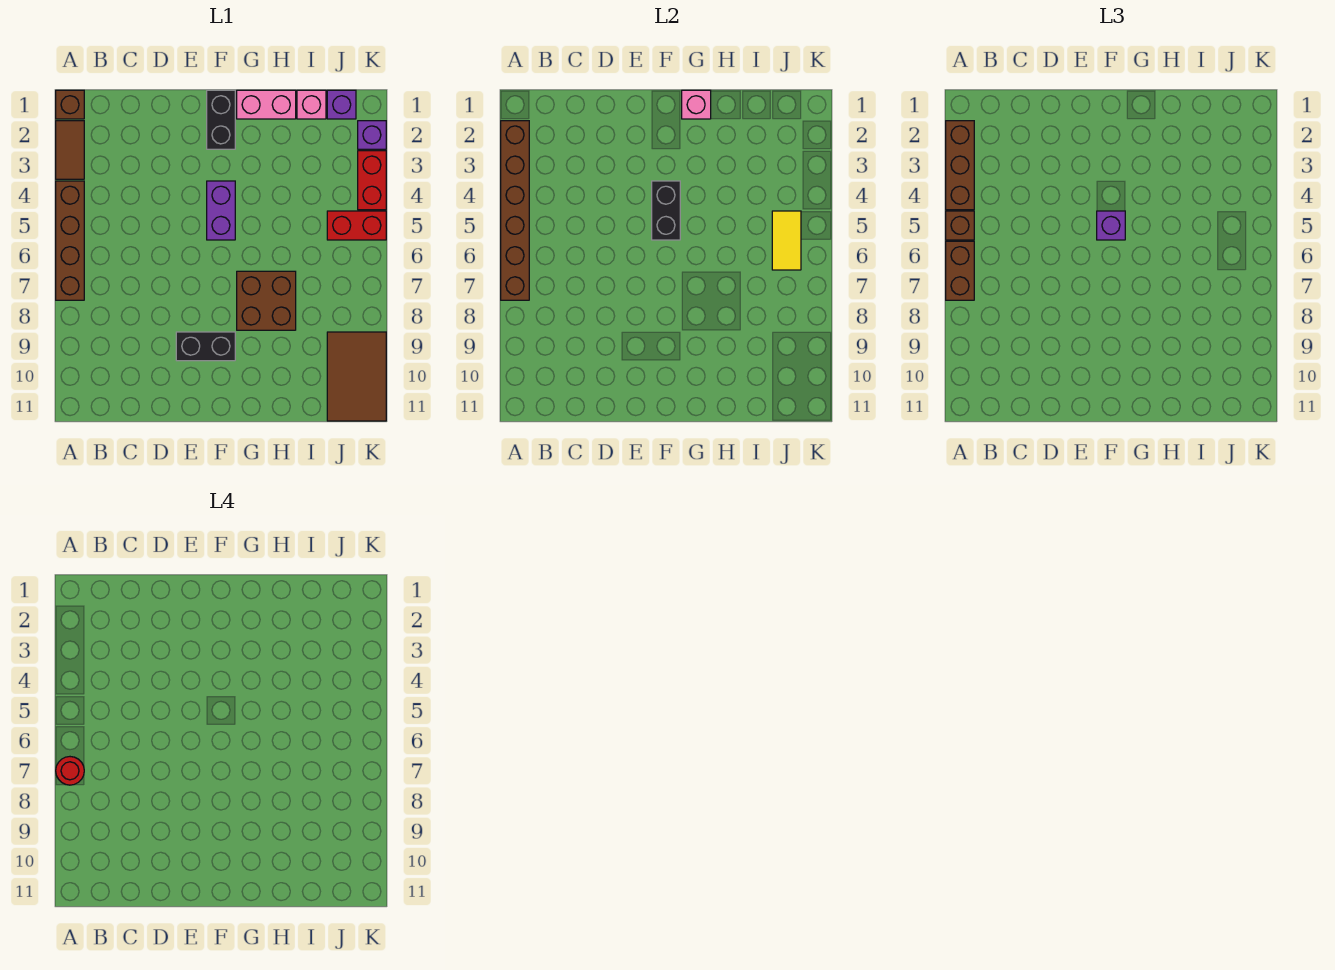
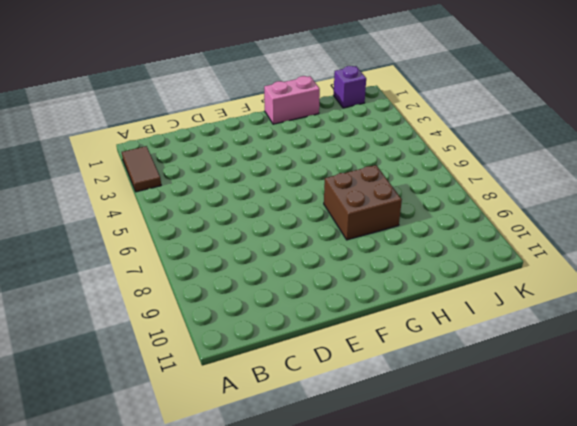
none -> brown 1x1 brick [56,90,84,119]
none -> brown 1x4 brick [56,181,84,300]
none -> black 1x2 brick [176,332,235,361]

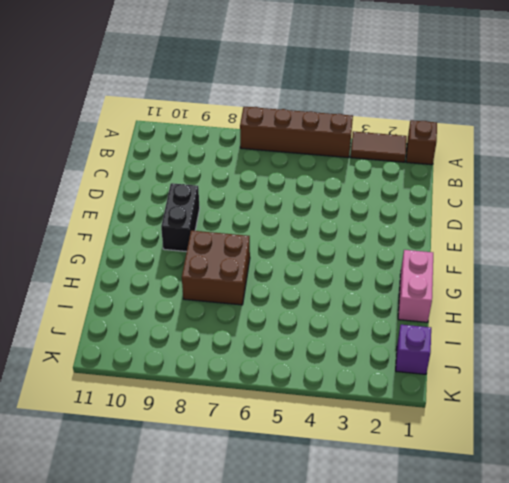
none -> black 1x2 brick [207,90,235,149]
none -> purple 1x2 brick [207,181,235,240]
none -> pink 1x1 brick [297,90,326,119]

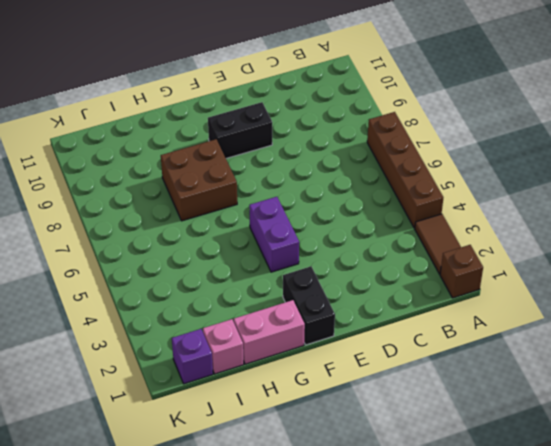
none -> red 1x2 brick [327,211,386,240]
none -> brown 2x3 tile [327,332,386,421]
none -> purple 1x1 brick [358,121,386,149]

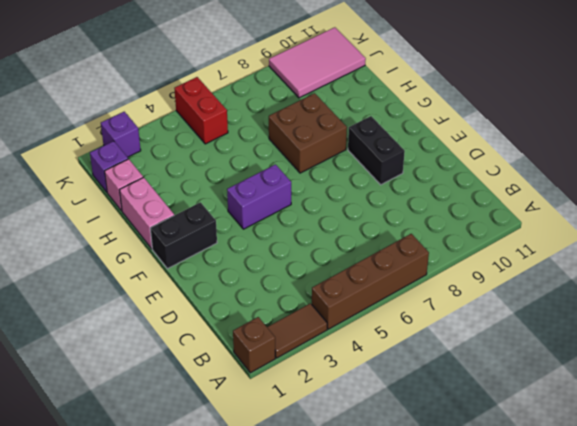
pink 2x3 tile [269,27,366,98] -> brown 2x3 tile [327,332,386,421]
none -> red 1x2 brick [358,151,386,210]
none -> brown 1x6 brick [501,121,529,300]
none -> black 1x2 brick [652,181,680,240]

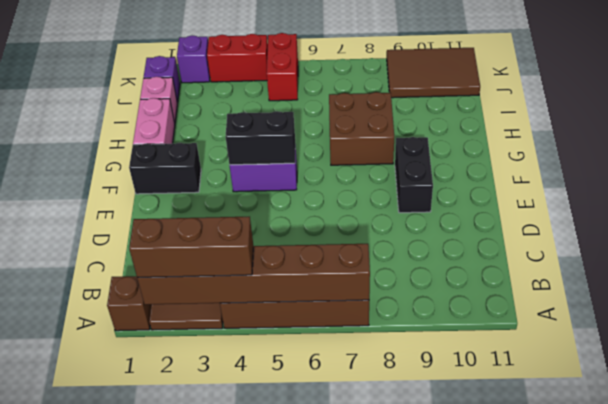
none -> pink 1x1 brick [682,90,711,119]
none -> yellow 1x2 tile [772,211,801,270]
none -> brown 1x1 brick [946,211,974,240]

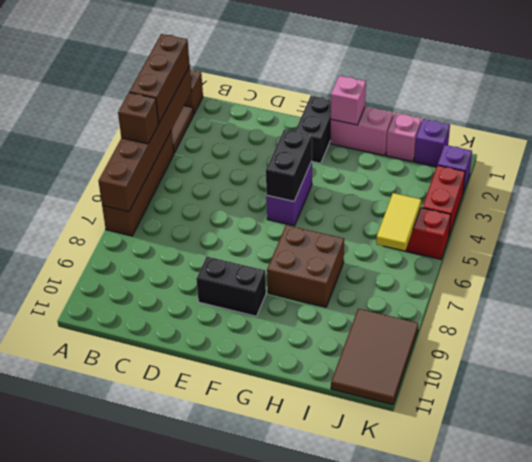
none -> brown 1x2 brick [946,241,974,300]
none -> purple 1x1 brick [1097,211,1125,240]
none -> red 1x1 round brick [56,757,84,785]

